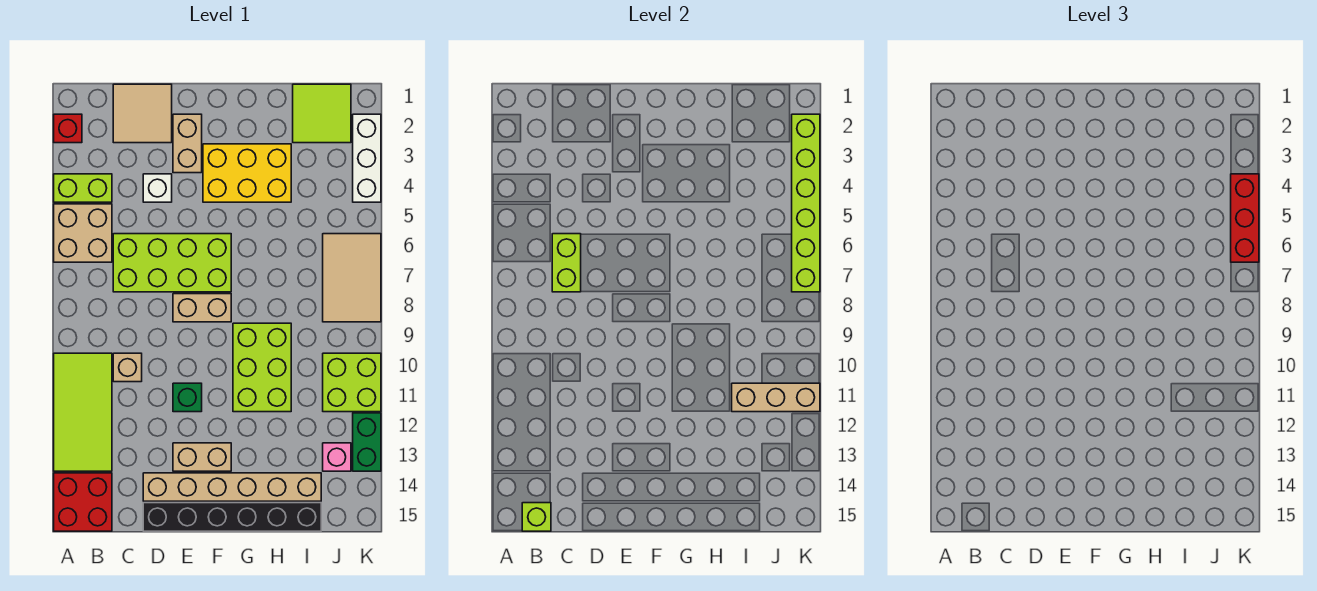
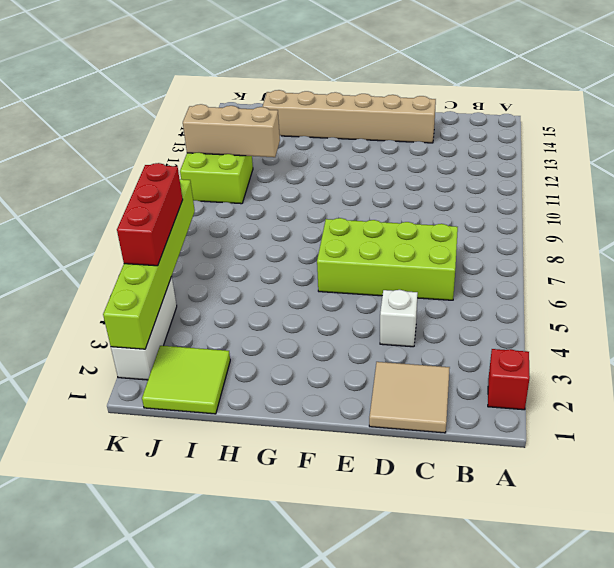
none -> lime 1x2 brick [54,174,112,202]
none -> tan 2x2 brick [54,204,112,262]
none -> lime 2x4 tile [54,353,112,471]

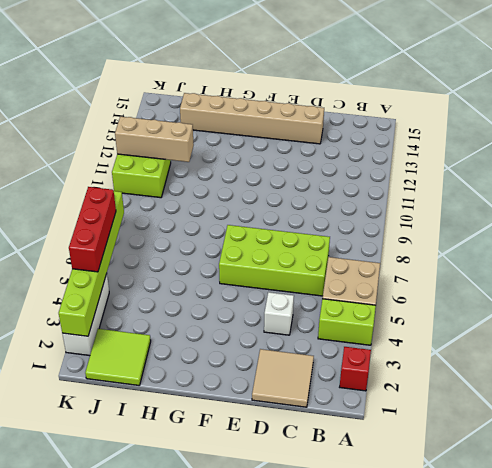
none -> lime 2x4 tile [54,353,112,471]
none -> red 2x2 brick [54,473,112,531]
none -> tan 1x1 brick [113,353,142,382]

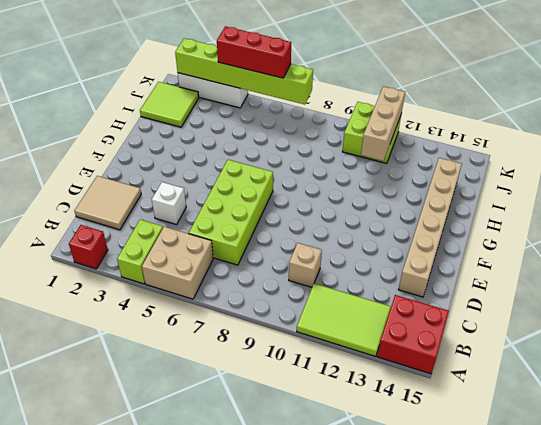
lime 2x3 tile [297,284,391,356] -> lime 2x4 tile [54,353,112,471]
none -> black 1x6 brick [143,503,321,531]
none -> tan 1x2 brick [173,114,202,173]
none -> tan 1x2 brick [173,294,231,322]

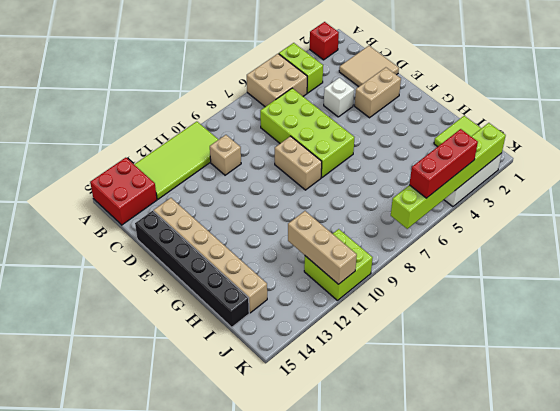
none -> green 1x1 brick [173,383,202,412]
none -> tan 1x2 brick [173,443,231,471]
none -> yellow 2x3 brick [203,144,291,202]

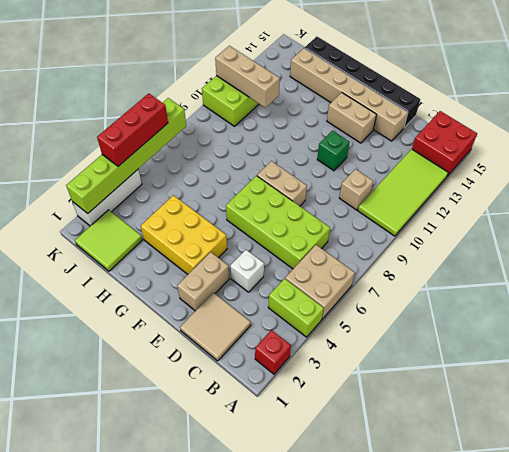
none -> lime 2x3 brick [233,323,291,412]
none -> tan 2x3 tile [323,234,381,322]
none -> pink 1x1 brick [323,443,351,471]

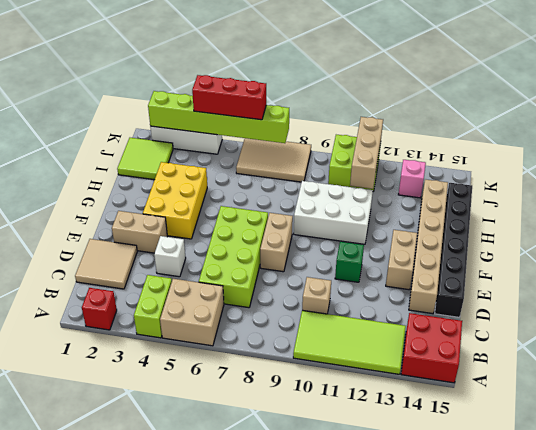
white 2x3 brick [294,181,373,244] -> lime 2x3 brick [233,323,291,412]
none -> green 1x2 brick [353,413,381,471]
none -> lime 1x1 brick [522,503,551,531]
none -> lime 1x2 brick [552,234,581,292]

